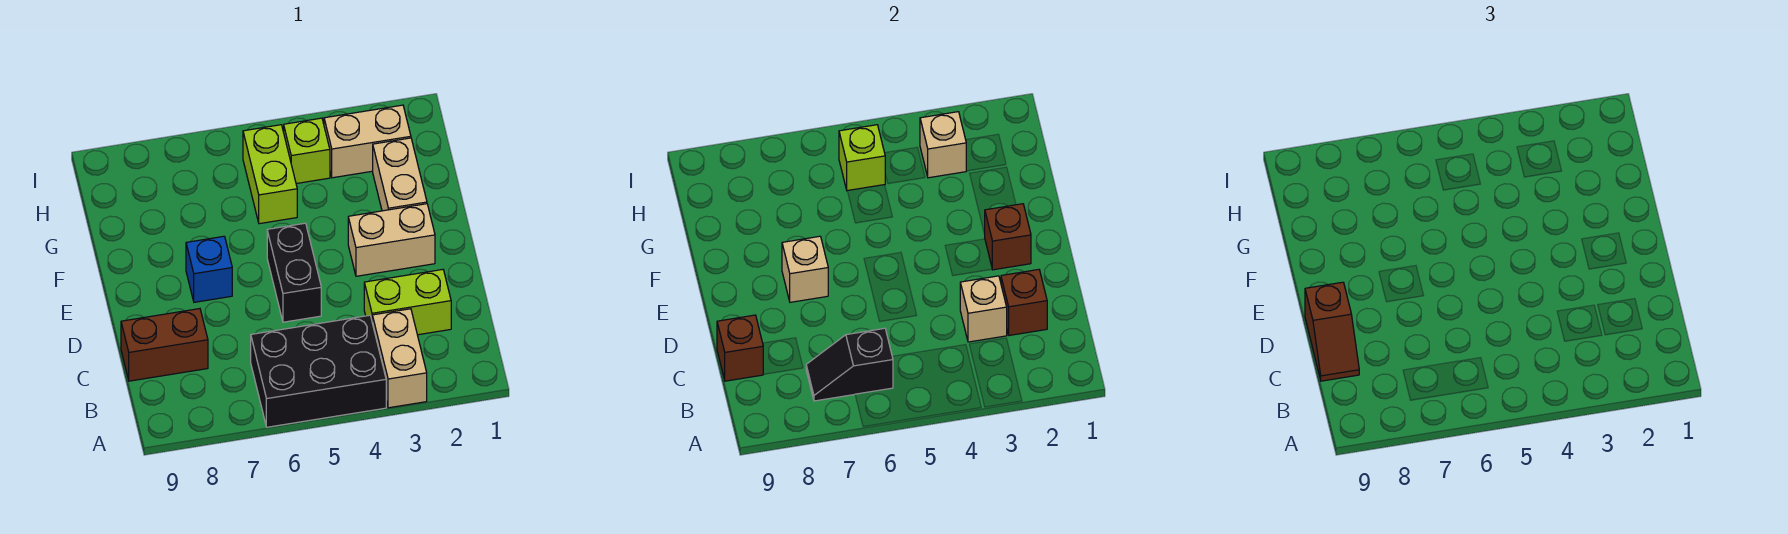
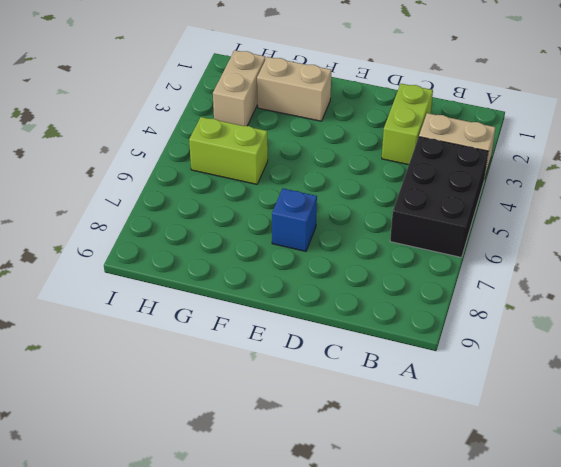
none -> brown 1x2 brick [121,309,208,381]
none -> black 1x2 brick [267,223,321,322]
none -> tan 1x2 brick [348,204,435,276]

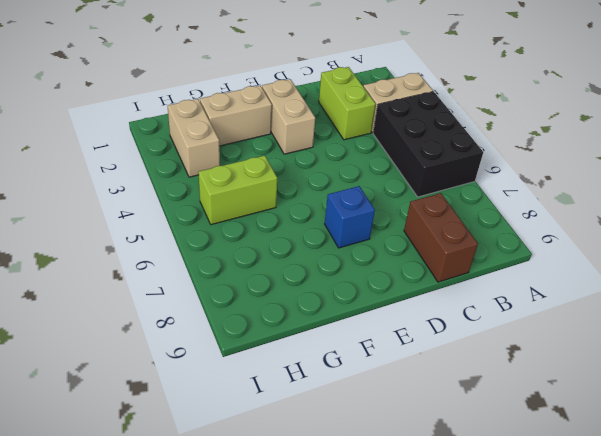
none -> black 1x2 brick [267,223,321,322]
none -> lime 1x1 brick [284,118,330,184]
none -> black 1x2 slope [806,328,893,401]

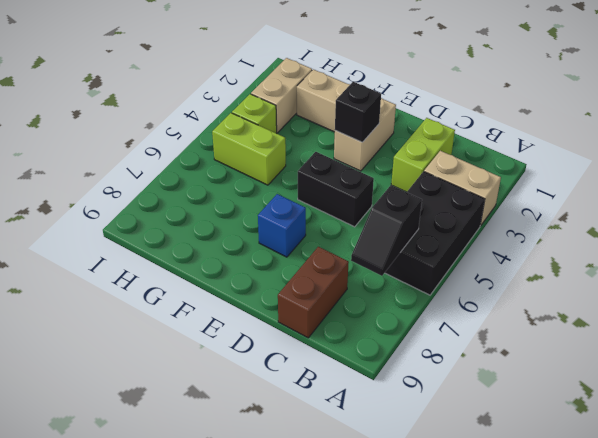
black 1x1 brick [335,82,381,142] -> none
none -> brown 1x1 brick [1001,270,1047,335]
none -> tan 1x1 brick [960,276,1007,342]
none -> brown 1x1 brick [717,315,763,381]

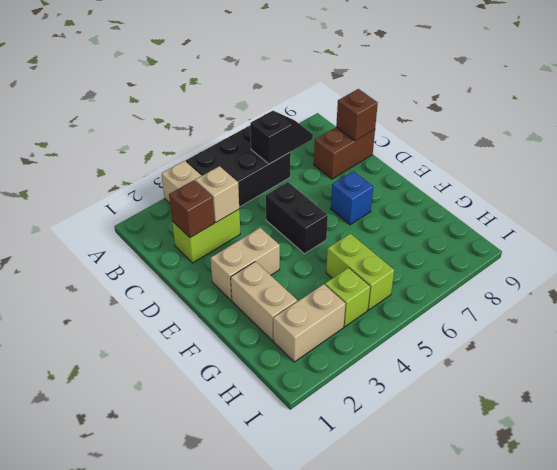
none -> brown 1x1 brick [985,204,1031,270]
none -> tan 1x1 brick [782,236,828,302]
none -> tan 1x1 brick [920,112,966,178]

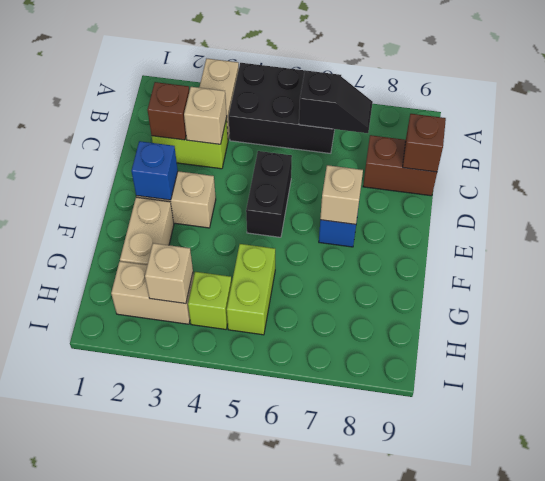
blue 1x1 brick [131,141,178,200] -> brown 1x1 brick [985,204,1031,270]
none -> lime 1x1 brick [839,125,885,191]
none -> brown 1x2 slope [1305,282,1359,381]

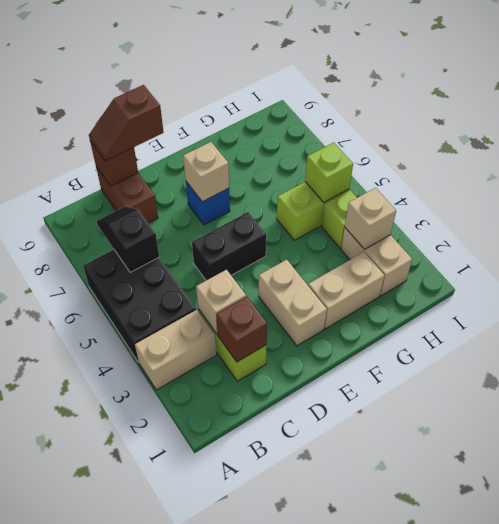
none -> brown 1x1 brick [985,204,1031,270]

